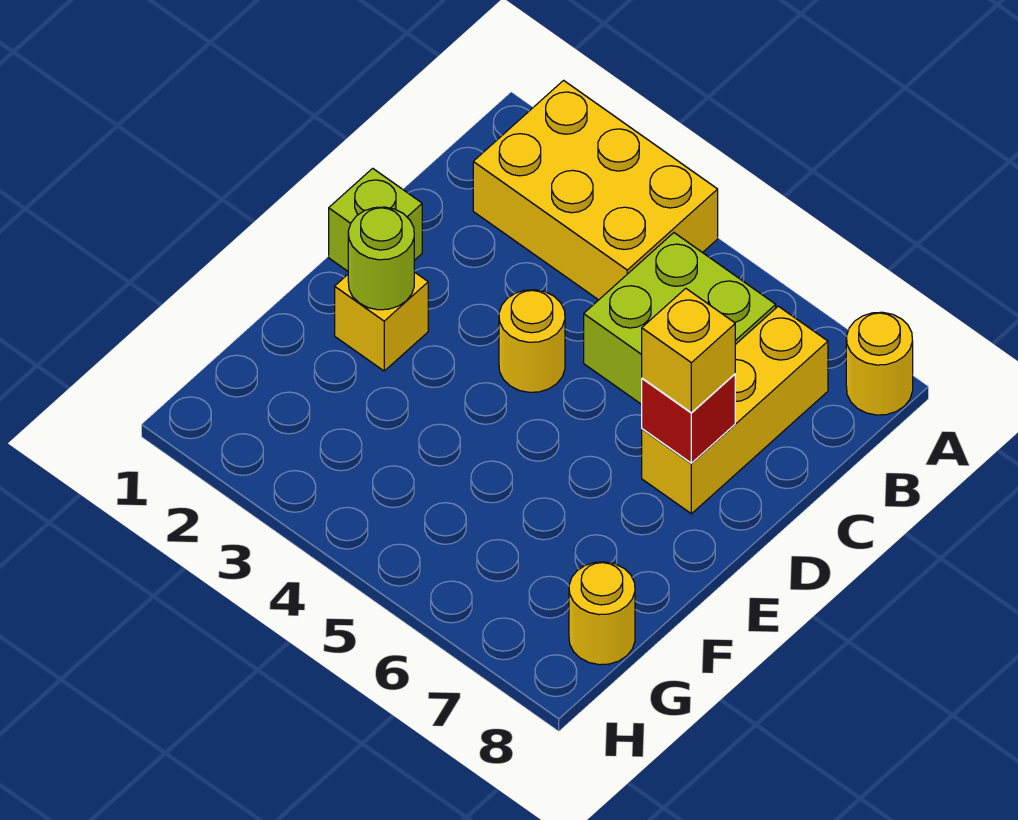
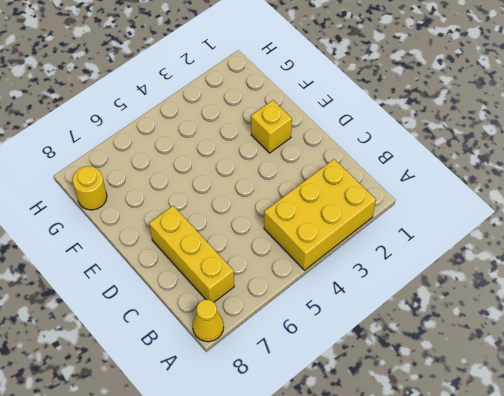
yellow 1x1 cone [192,300,224,342] -> yellow 1x1 round brick [846,312,913,415]
none -> lime 2x2 brick [584,233,776,404]
none -> lime 1x1 brick [329,168,422,271]

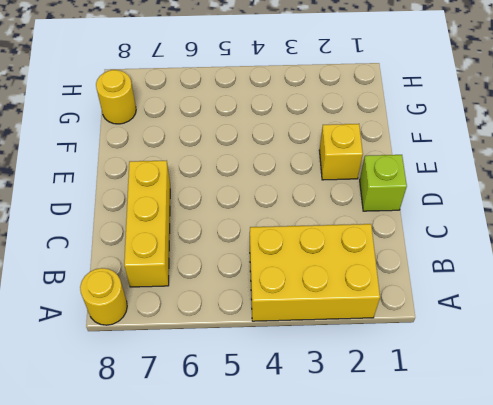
none -> lime 2x2 brick [584,233,776,404]
none -> yellow 1x1 round brick [499,290,565,392]

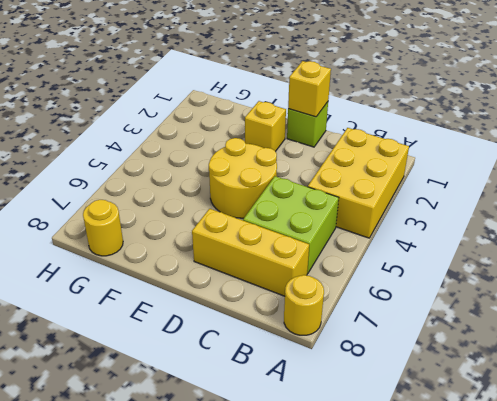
yellow 1x1 brick [288,61,331,117] -> yellow 1x1 brick moved to [642,288,735,413]
yellow 2x2 round brick [209,138,277,218] -> yellow 1x1 round brick [499,290,565,392]
none -> red 1x1 brick [642,374,735,463]
none -> lime 1x1 round brick [348,207,414,310]

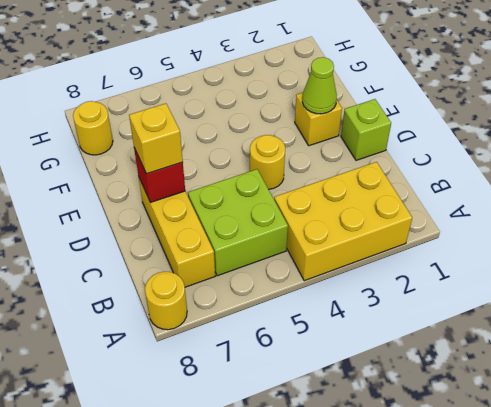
lime 1x1 cone [302,57,337,114] -> lime 1x1 round brick [348,207,414,310]

